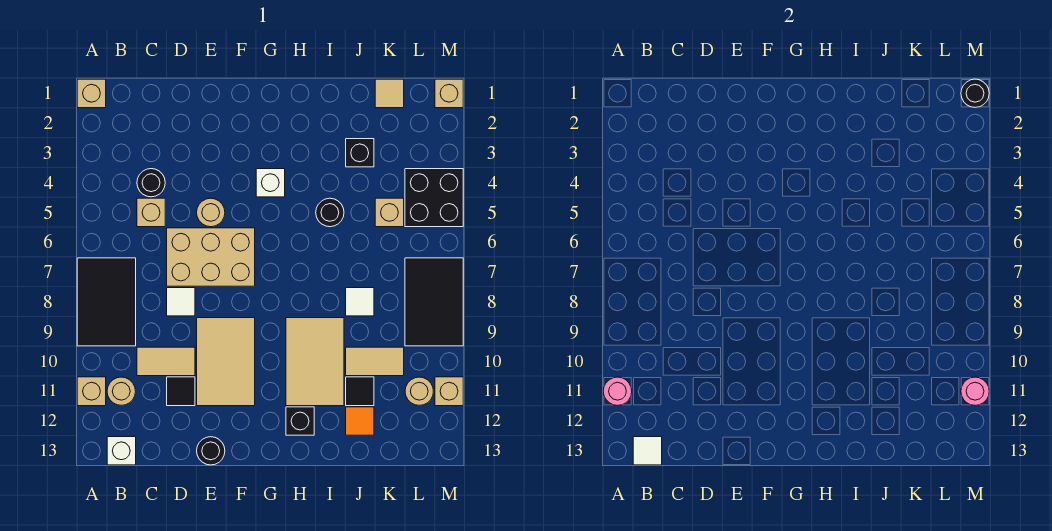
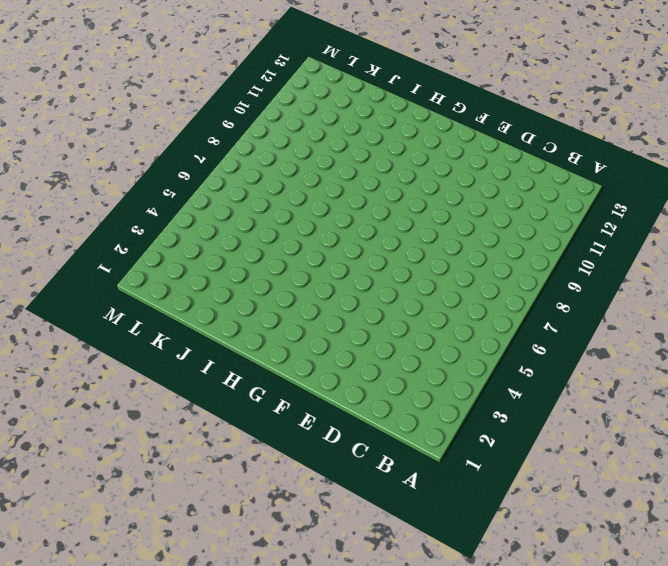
none -> tan 1x1 brick [77,79,106,108]
none -> black 2x3 tile [77,258,136,346]
none -> tan 1x1 brick [77,377,106,406]
none -> tan 1x1 round brick [107,377,136,405]

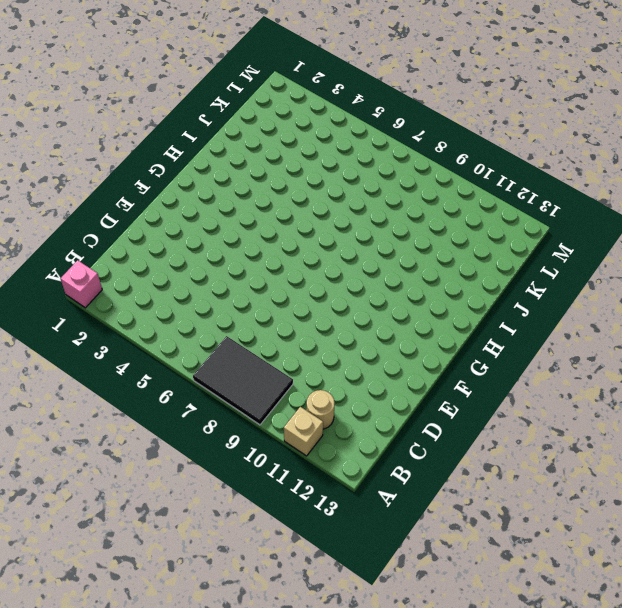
pink 1x1 brick [61,260,102,308] -> tan 1x1 brick [77,79,106,108]
none -> white 1x1 brick [107,437,136,465]
none -> black 1x1 round brick [137,169,165,197]
none -> tan 1x1 brick [137,198,165,227]
none -> tan 1x2 tile [137,347,195,376]

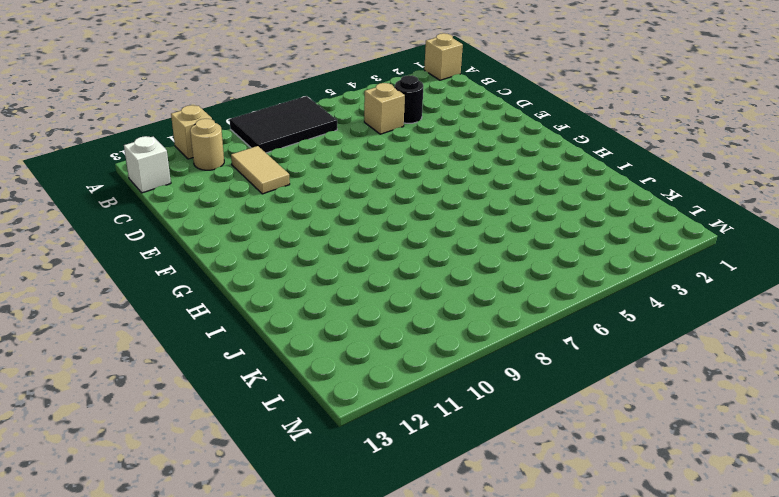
none -> tan 2x3 brick [167,228,255,286]
none -> white 1x1 tile [167,288,195,316]
none -> black 1x1 tile [167,377,195,406]
none -> tan 1x1 round brick [197,198,225,227]

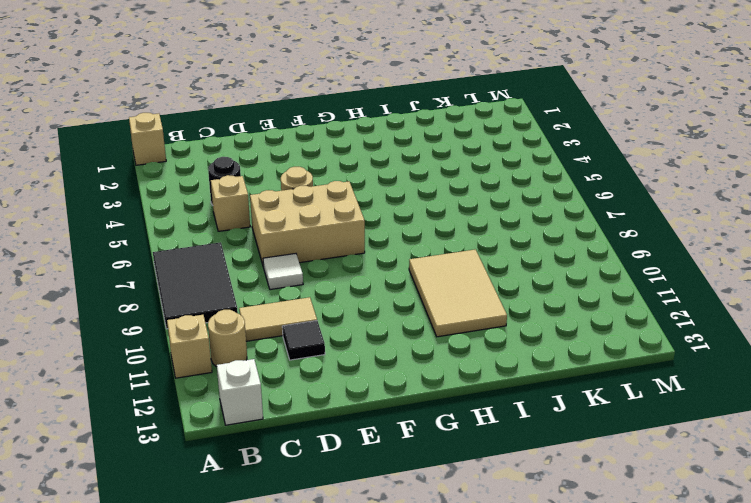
none -> tan 2x3 tile [197,318,255,406]
none -> black 1x1 round brick [197,437,225,465]
none -> white 1x1 brick [256,169,285,197]
none -> black 1x1 brick [286,407,314,435]

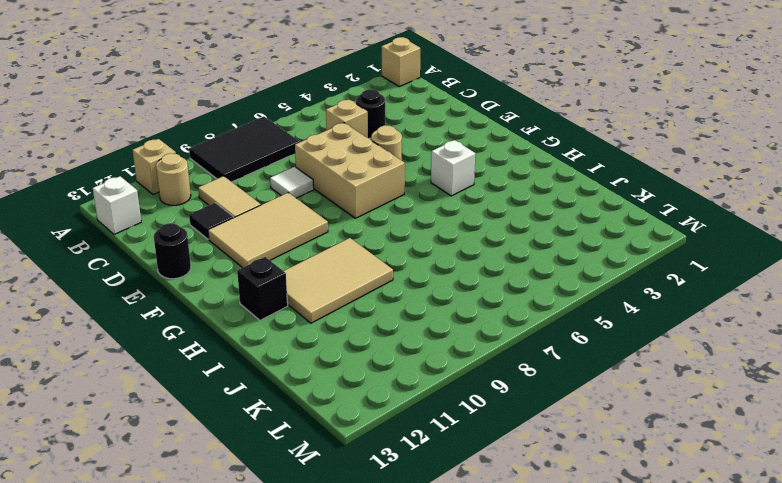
none -> black 1x1 round brick [316,198,344,227]
none -> black 1x1 brick [346,139,374,167]
none -> white 1x1 tile [346,288,374,316]
none -> tan 1x2 tile [346,347,404,376]

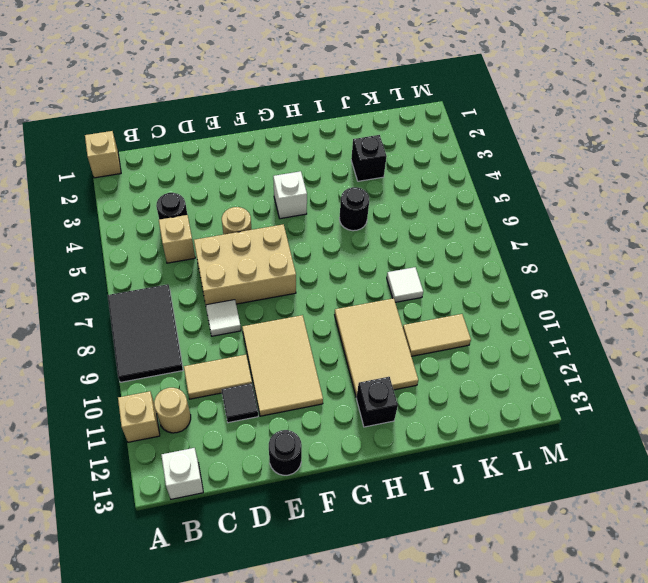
none -> black 1x1 tile [346,377,374,406]
none -> orange 1x1 tile [346,407,374,435]
none -> tan 1x1 tile [375,79,404,108]
none -> tan 1x1 brick [375,198,404,227]

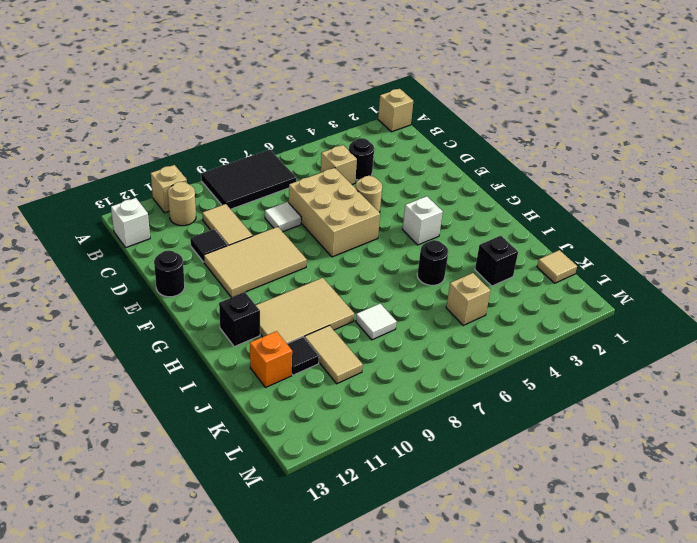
orange 1x1 brick [250,331,292,388] -> orange 1x1 tile [346,407,374,435]
none -> black 2x2 brick [405,169,463,227]
none -> black 2x3 tile [405,258,463,346]
none -> tan 1x1 round brick [405,377,433,405]
none -> tan 1x1 brick [435,79,463,108]

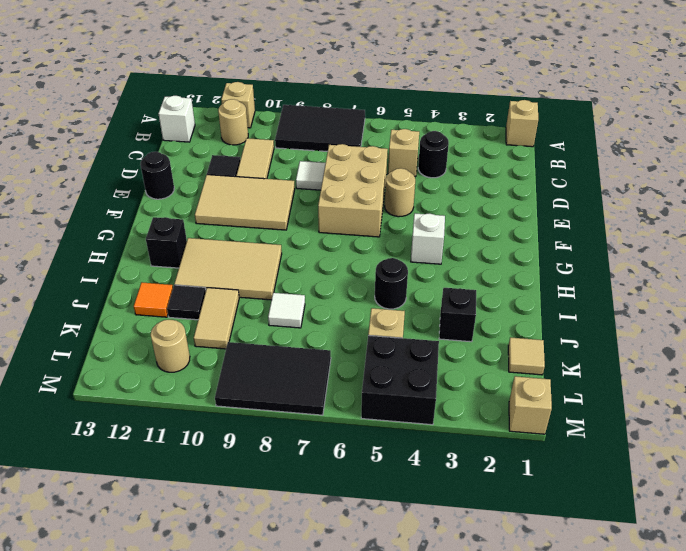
none -> tan 1x1 brick [435,377,463,406]
none -> pink 1x1 round brick [603,377,632,405]
none -> white 1x1 tile [633,437,662,465]
none -> black 1x1 round brick [961,79,989,107]

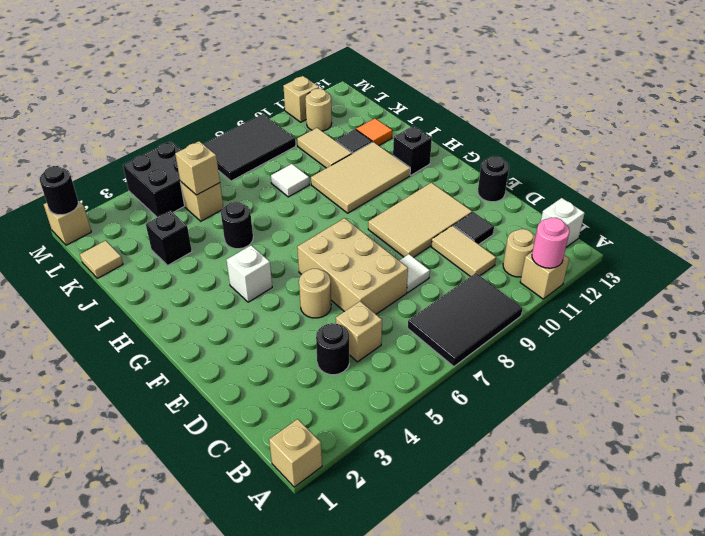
tan 1x1 brick [175,141,220,195] -> none
none -> white 1x1 tile [633,437,662,465]
none -> pink 1x1 round brick [961,377,989,405]

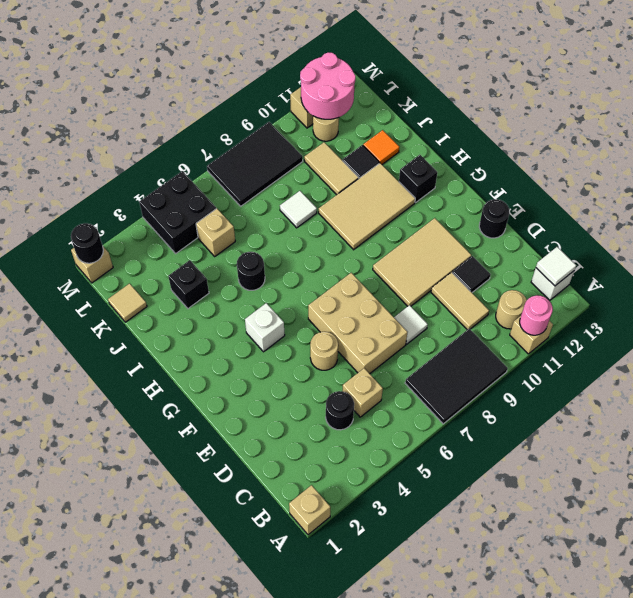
pink 2x2 round brick [300,52,355,119] -> pink 1x1 round brick [961,377,989,405]

